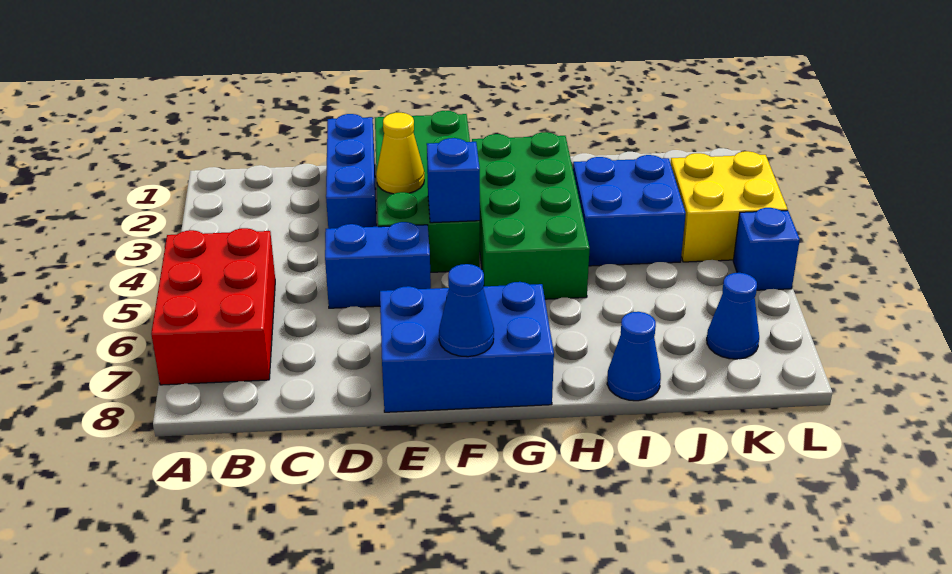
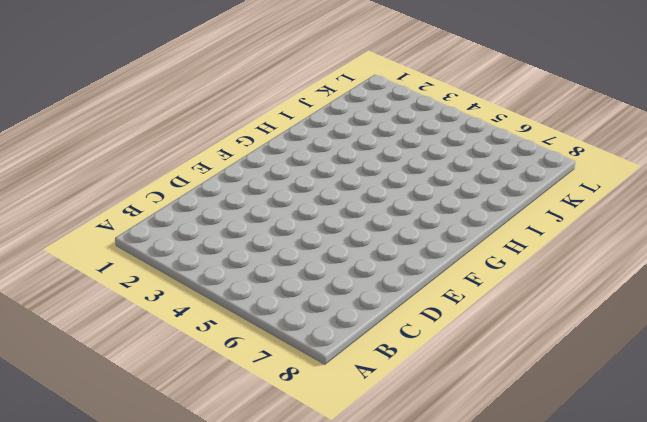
none -> red 2x3 brick [151,228,275,385]
none -> blue 1x3 brick [326,114,377,229]
none -> blue 1x2 brick [325,222,431,308]

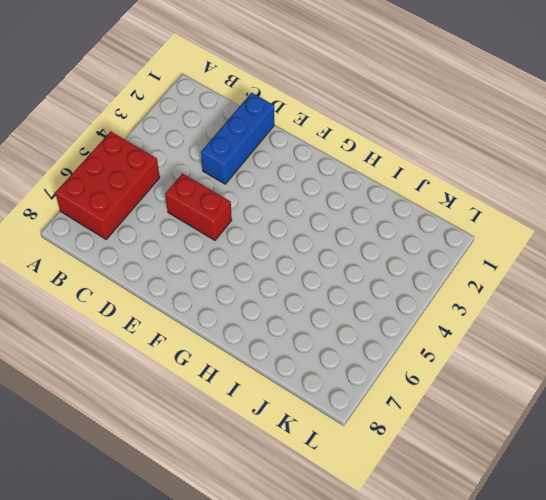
red 1x2 brick [165,174,232,240] -> blue 1x2 brick [325,222,431,308]
none -> green 2x4 brick [375,111,480,272]
none -> blue 2x3 brick [380,282,554,412]
none -> green 2x4 brick [472,132,590,299]

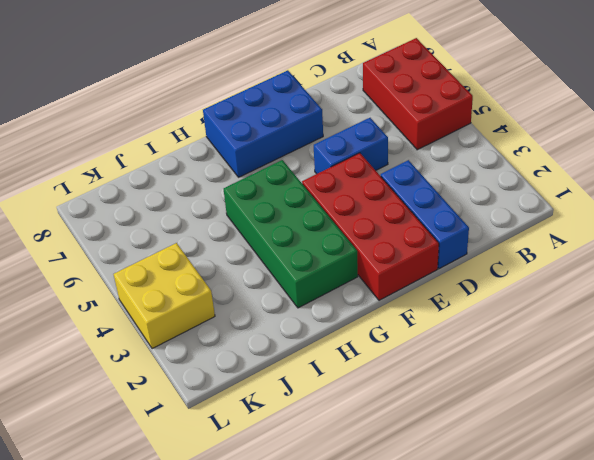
red 2x4 brick [302,153,439,300] -> green 2x4 brick [375,111,480,272]
none -> blue 2x2 brick [573,155,686,266]
none -> blue 1x1 cone [607,312,661,401]
none -> blue 1x1 cone [707,273,759,359]

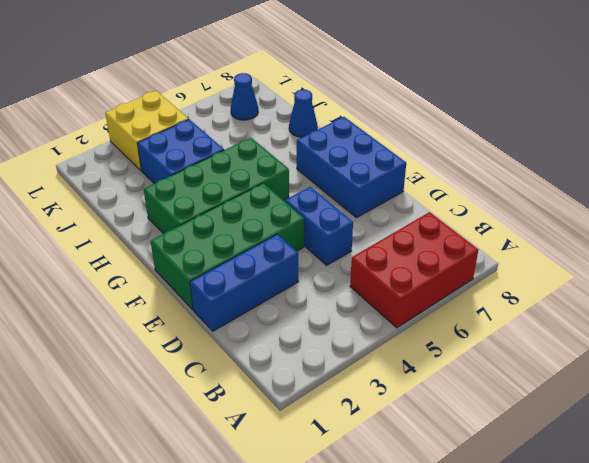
none -> blue 1x1 brick [733,208,800,290]
none -> yellow 1x1 cone [376,113,424,194]
none -> blue 1x1 brick [427,138,480,223]

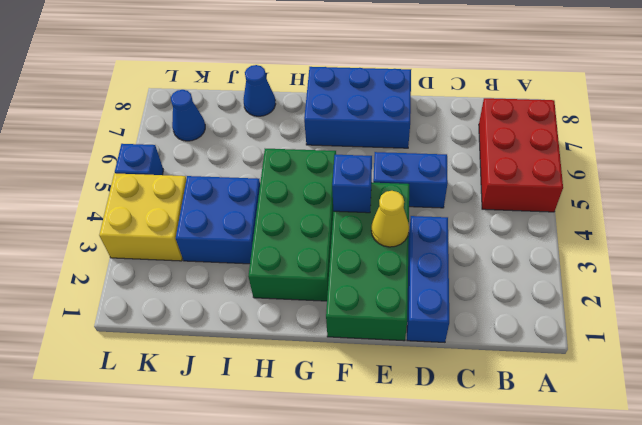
none -> blue 1x1 cone [439,264,494,357]

